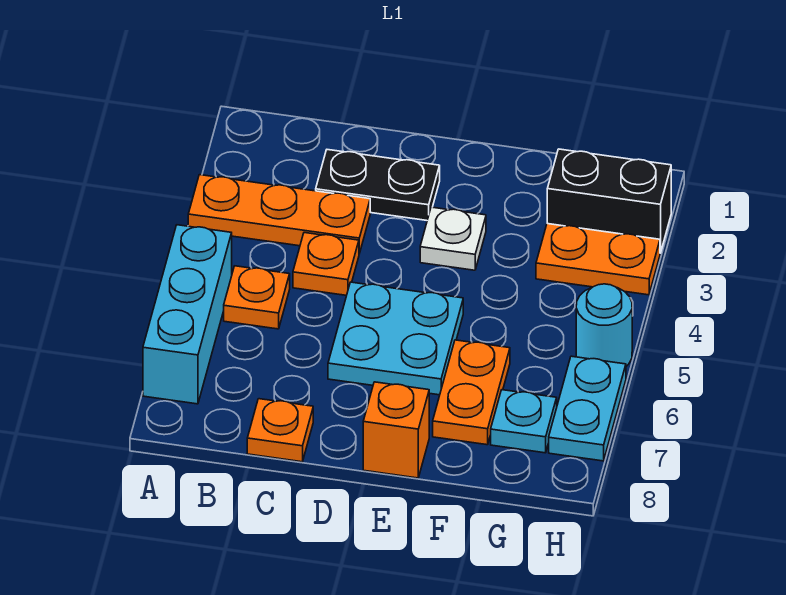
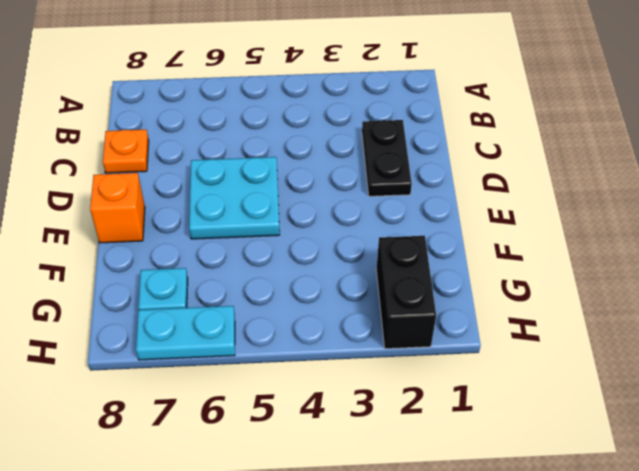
none -> orange 1x3 plate [188,175,370,254]
none -> cyan 1x3 brick [143,225,232,404]
none -> orange 1x1 plate [224,266,290,329]

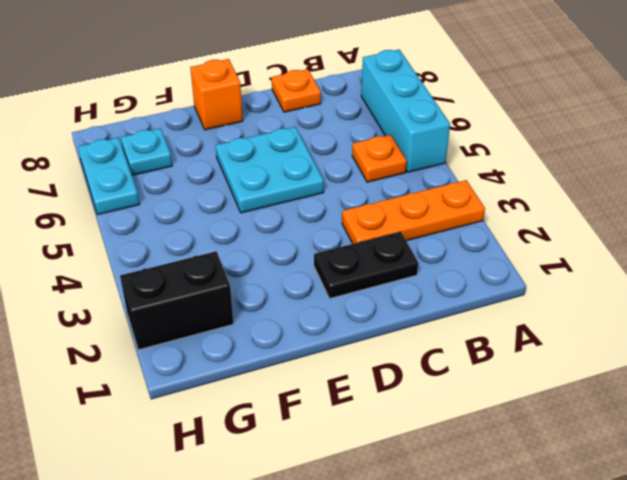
none -> orange 1x1 plate [293,233,359,295]
none -> white 1x1 plate [420,207,486,270]
none -> orange 1x2 plate [433,340,510,445]

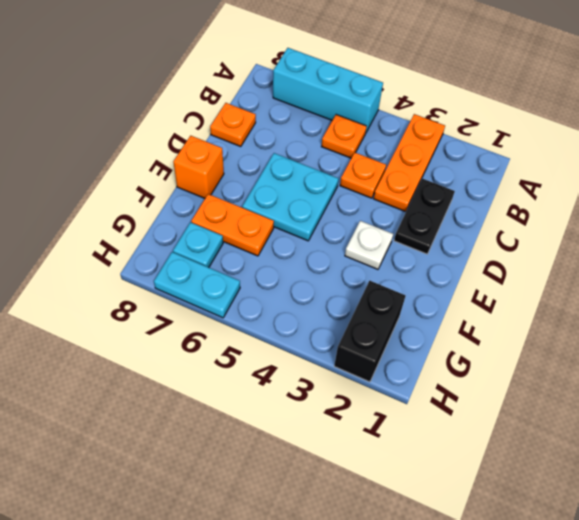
none -> orange 1x2 plate [536,224,660,295]
none -> cyan 1x1 round brick [576,284,632,366]

